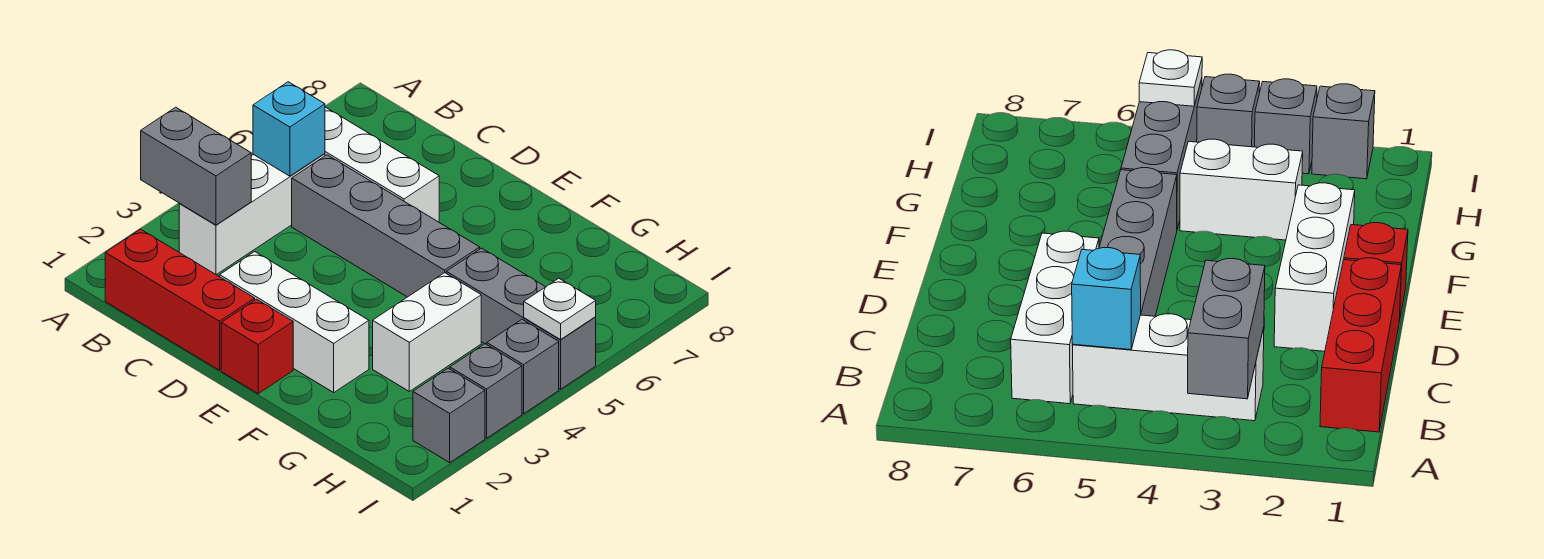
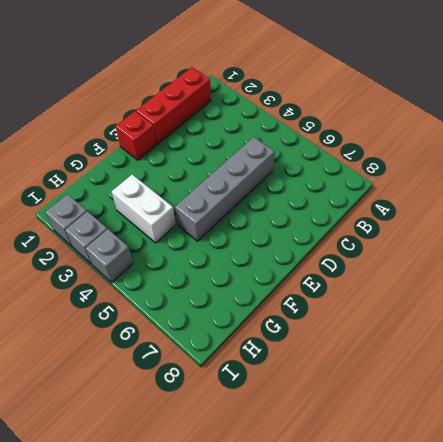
none -> white 1x3 brick [179,153,325,275]
none -> white 1x3 brick [325,107,439,222]
none -> white 1x3 brick [220,252,369,392]

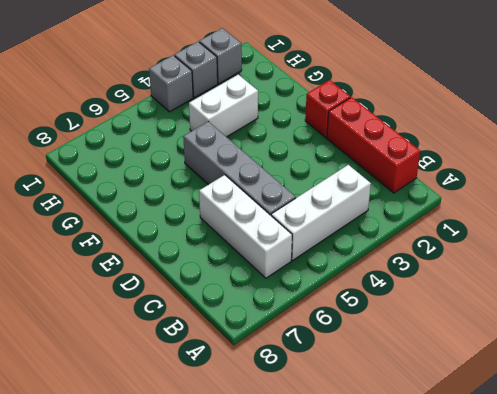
none -> white 1x3 brick [220,252,369,392]
none -> grey 1x3 brick [446,248,596,389]
none -> grey 1x2 brick [141,107,251,225]

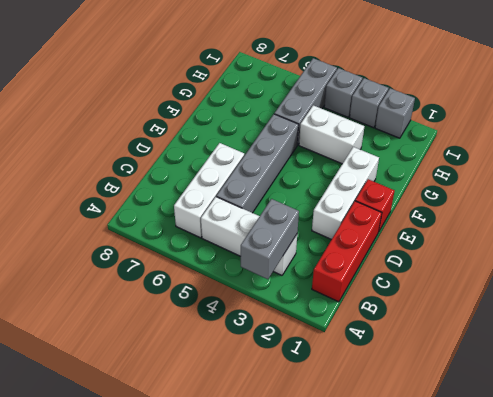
none -> cyan 1x1 brick [253,82,325,176]
none -> white 1x1 plate [524,278,596,340]

